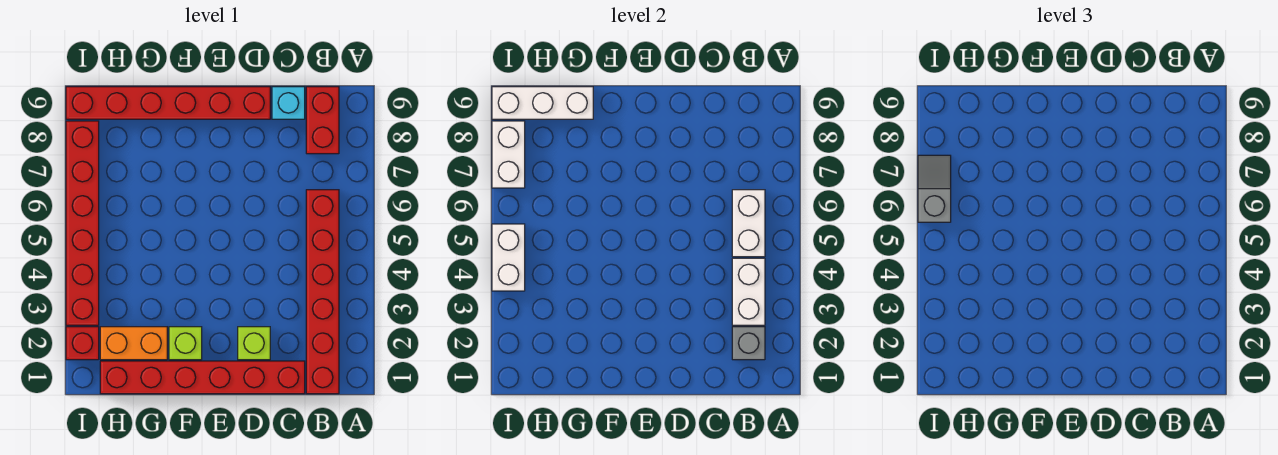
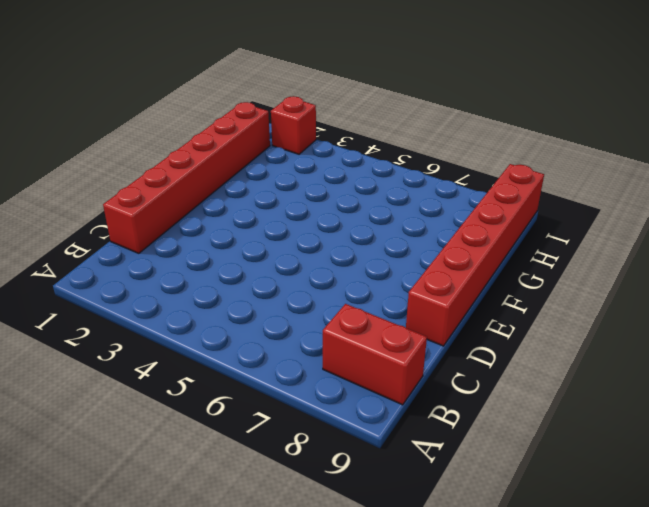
none -> red 1x6 brick [306,190,339,394]
none -> cyan 1x1 brick [272,87,305,119]
none -> lime 1x1 brick [238,327,270,360]

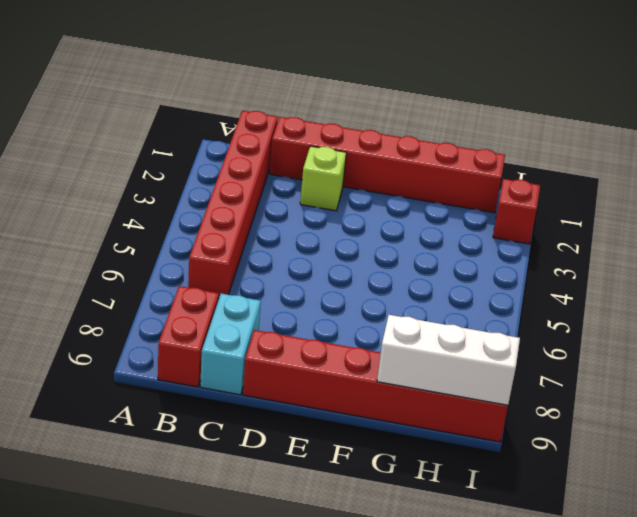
cyan 1x2 brick [200,294,261,395] -> cyan 1x1 brick [272,87,305,119]
none -> lime 1x1 brick [169,327,202,360]
none -> orange 1x2 brick [100,327,167,360]
none -> red 1x6 brick [66,121,99,325]

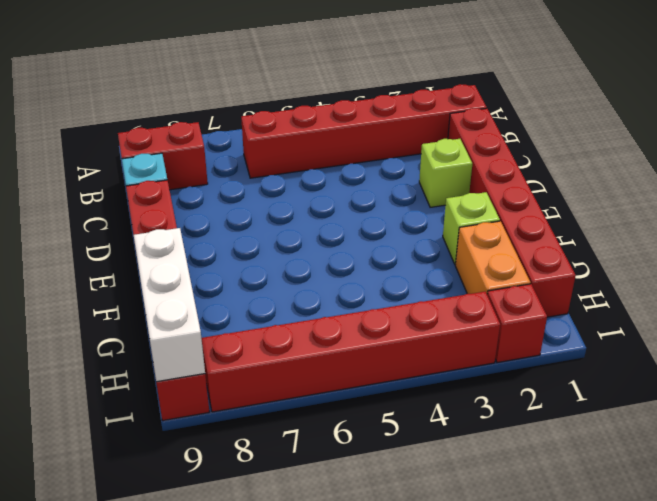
none -> grey 1x1 brick [732,327,765,360]
none -> white 1x2 brick [732,258,765,325]
none -> white 1x2 brick [732,190,765,257]

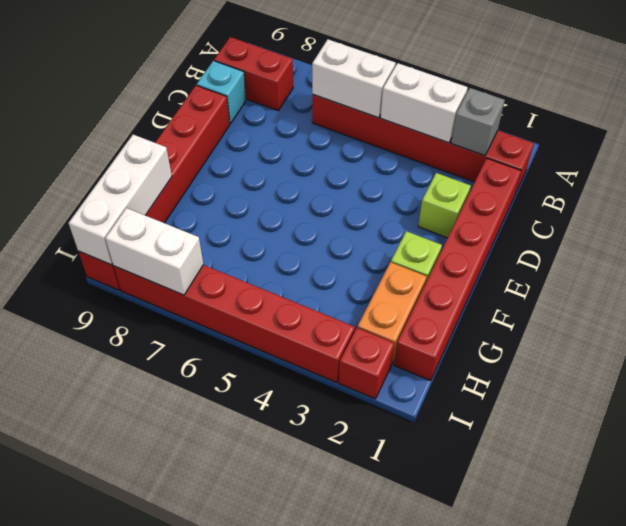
none -> white 1x2 brick [492,224,525,291]
none -> grey 1x2 slope [918,155,951,222]

